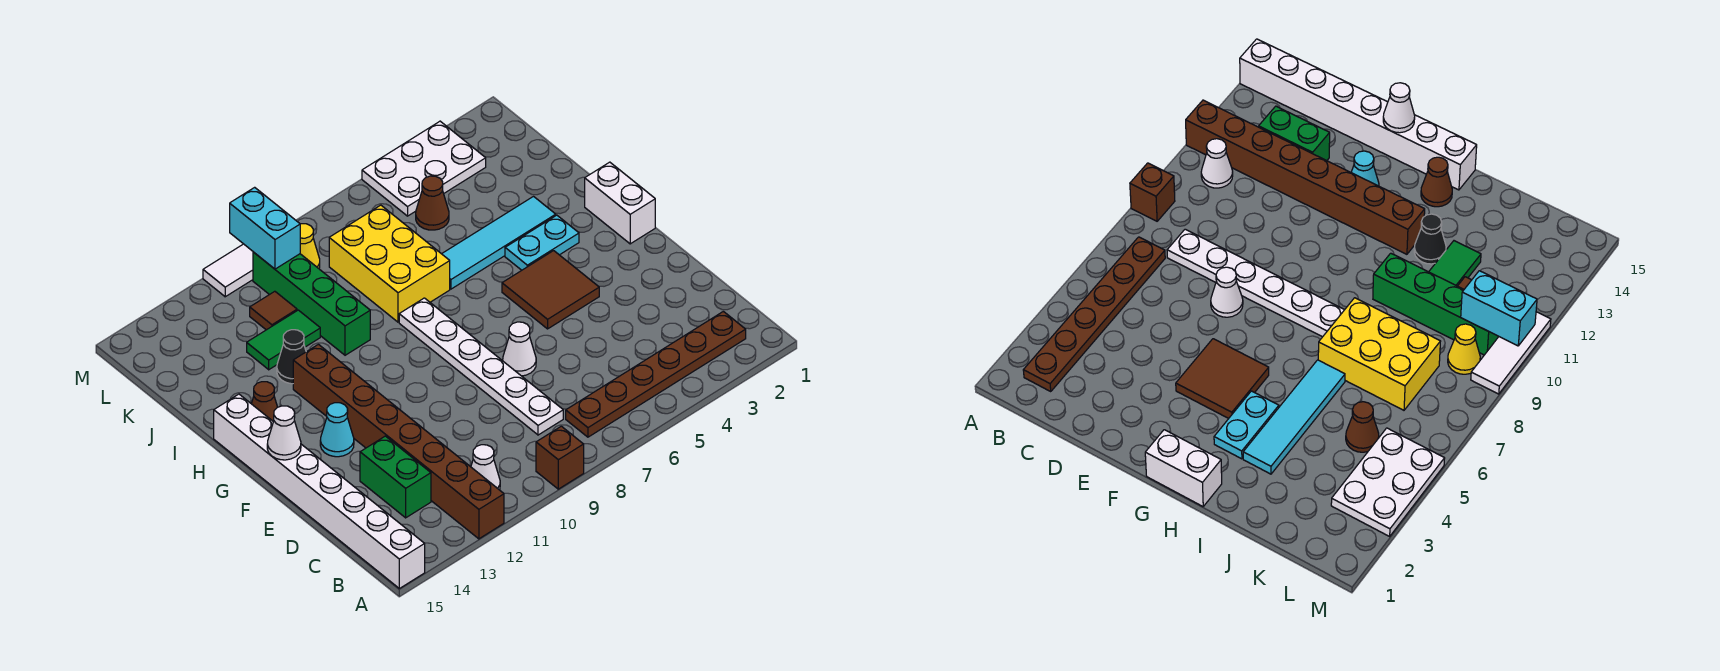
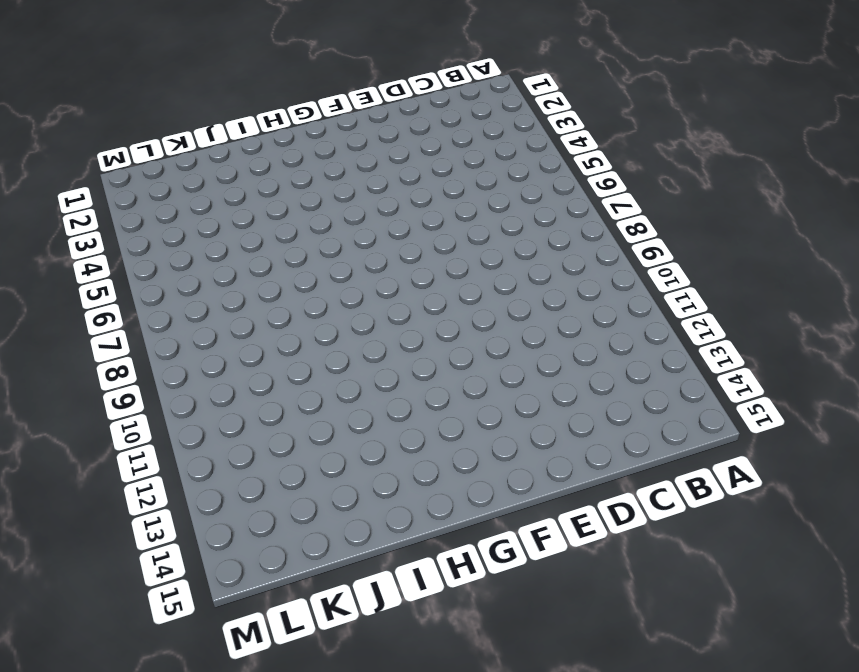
none -> brown 1x1 brick [536,426,584,489]
none -> brown 1x8 brick [293,344,504,539]
none -> white 1x8 brick [214,394,425,588]

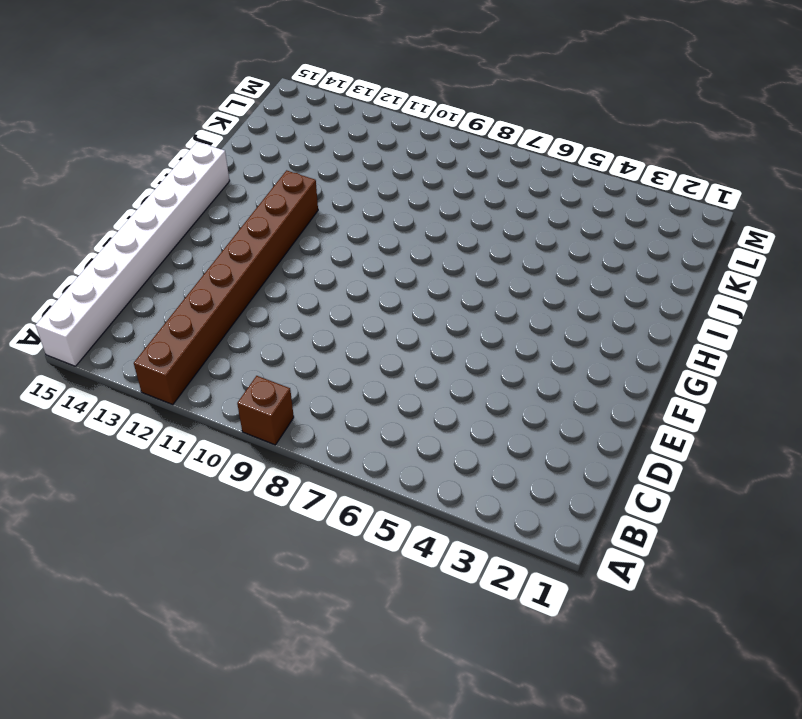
none -> brown 1x6 plate [566,311,746,437]
none -> white 1x1 cone [471,445,500,490]
none -> white 1x6 plate [399,298,563,435]

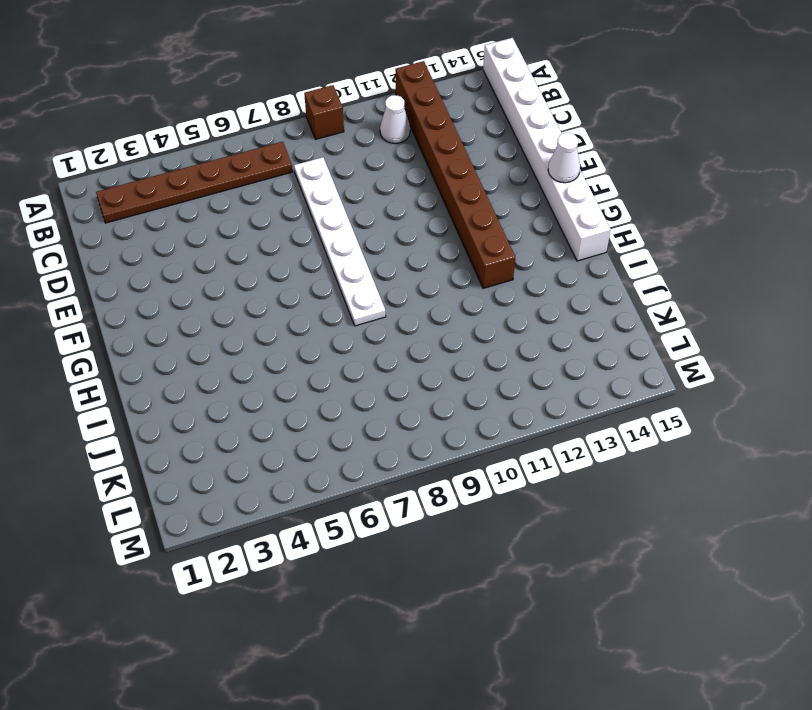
none -> green 1x2 brick [360,436,431,518]
none -> white 1x1 cone [503,322,536,376]
none -> brown 2x2 tile [502,251,599,329]

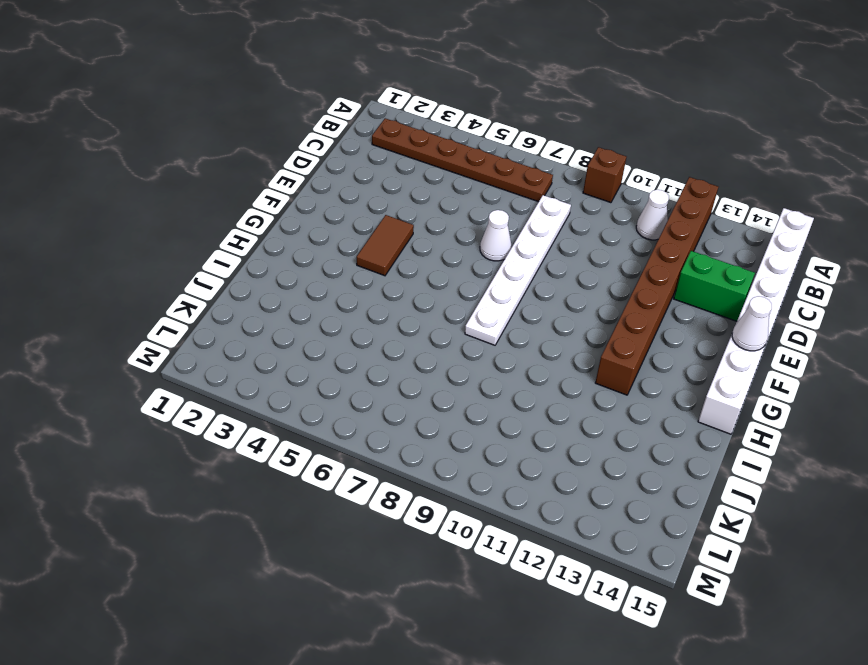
green 1x2 brick [674,251,755,321] -> green 1x2 brick turned to [360,436,431,518]
brown 1x2 tile [357,215,414,276] -> brown 2x2 tile [502,251,599,329]
none -> cyan 1x1 cone [320,403,354,457]
none -> white 1x2 brick [585,162,655,244]
none -> cyan 1x2 plate [505,215,579,270]

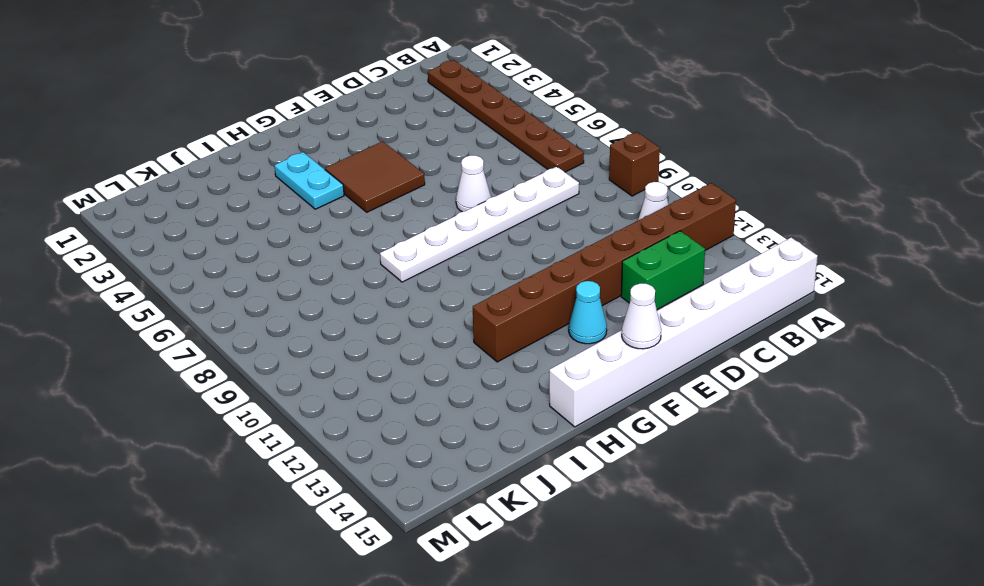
none -> white 1x2 brick [585,162,655,244]
none -> brown 1x1 cone [251,382,278,421]
none -> cyan 1x4 tile [442,197,556,289]

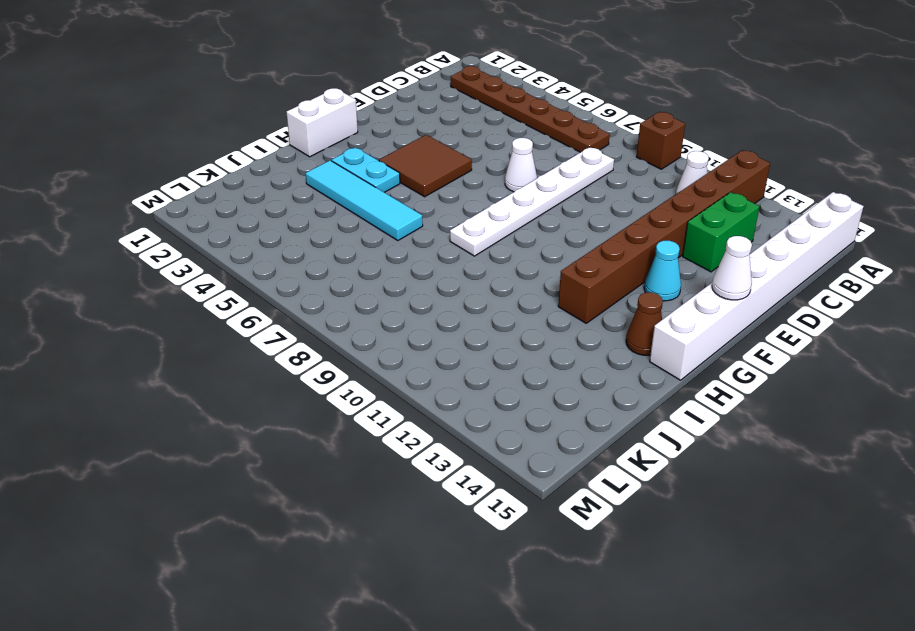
none -> yellow 2x3 brick [329,205,450,322]
none -> green 1x4 brick [253,252,370,355]
none -> black 1x1 cone [277,330,306,384]

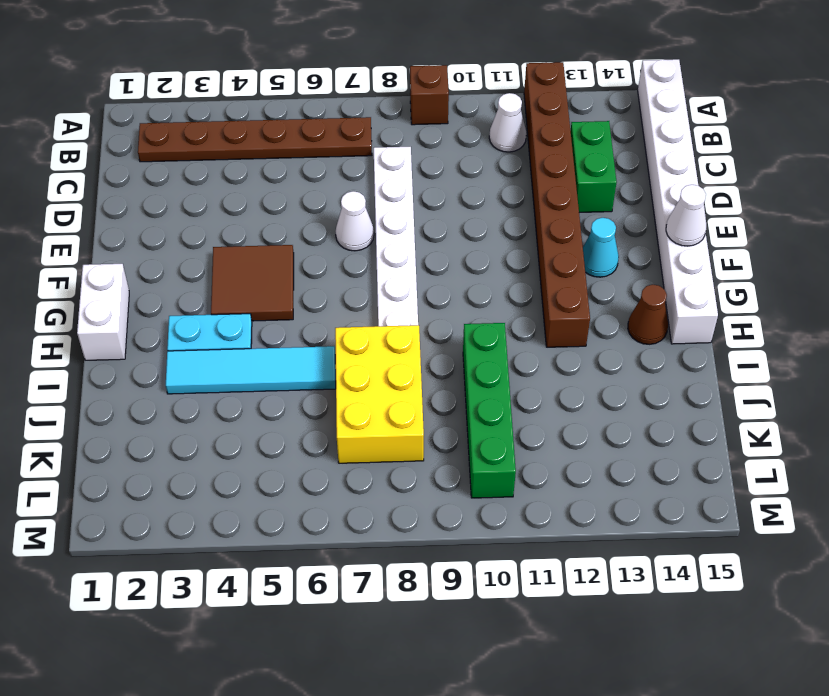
none -> black 1x1 cone [277,330,306,384]
none -> green 1x2 tile [247,310,320,370]
none -> brown 1x1 cone [416,176,449,230]

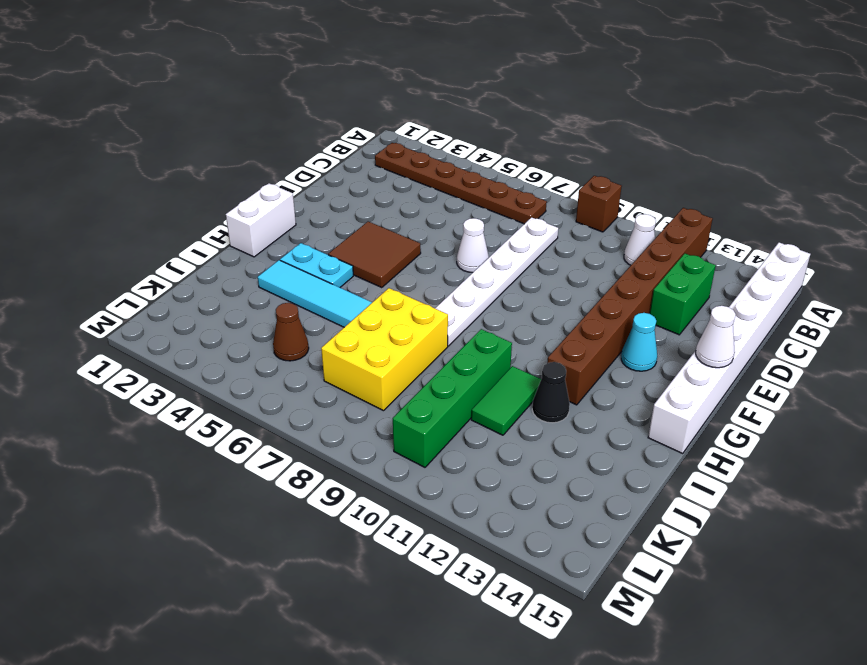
green 1x2 tile [471,366,541,435] -> green 1x2 tile turned to [247,310,320,370]
none -> brown 1x1 cone [251,382,278,421]
none -> brown 1x1 tile [250,291,297,330]
none -> white 2x3 plate [362,121,486,216]

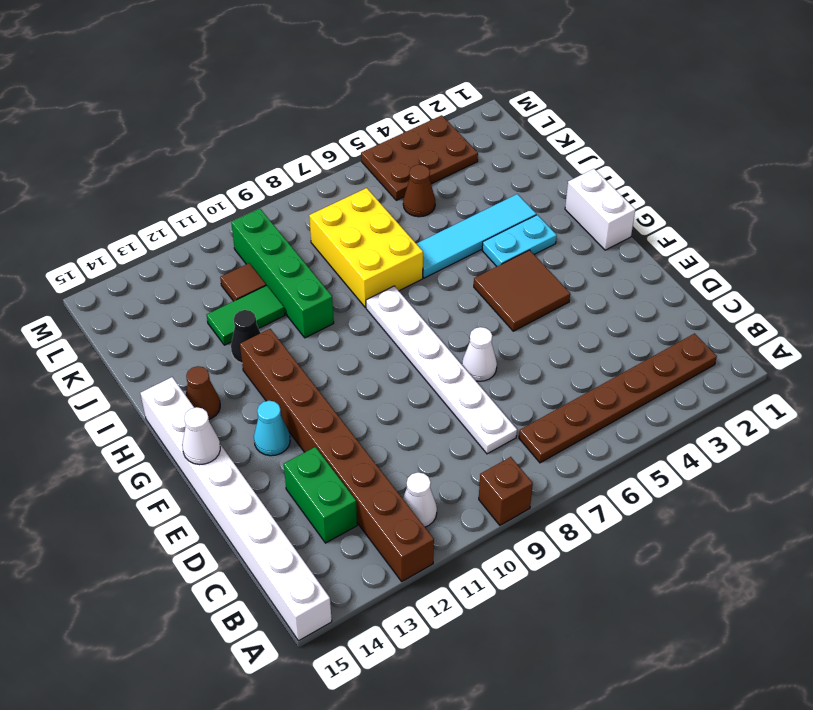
brown 2x3 plate [361,115,478,200] -> white 2x3 plate [362,121,486,216]
none -> yellow 1x1 cone [300,224,320,268]
none -> white 1x3 tile [203,244,253,297]
none -> cyan 1x2 brick [230,187,300,269]

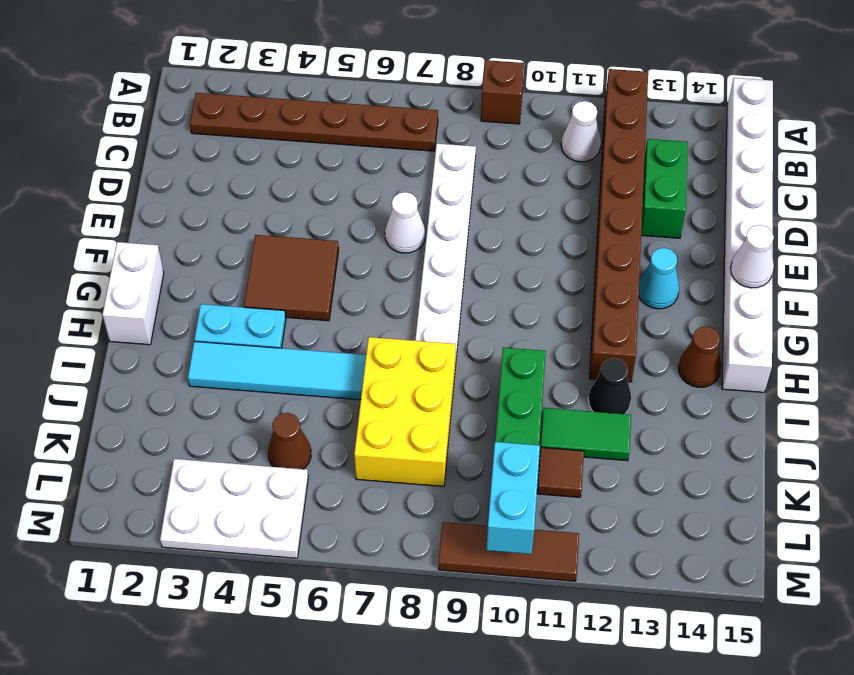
brown 1x3 tile [439,522,579,581] -> white 1x3 tile [203,244,253,297]
none -> yellow 1x1 cone [300,224,320,268]

